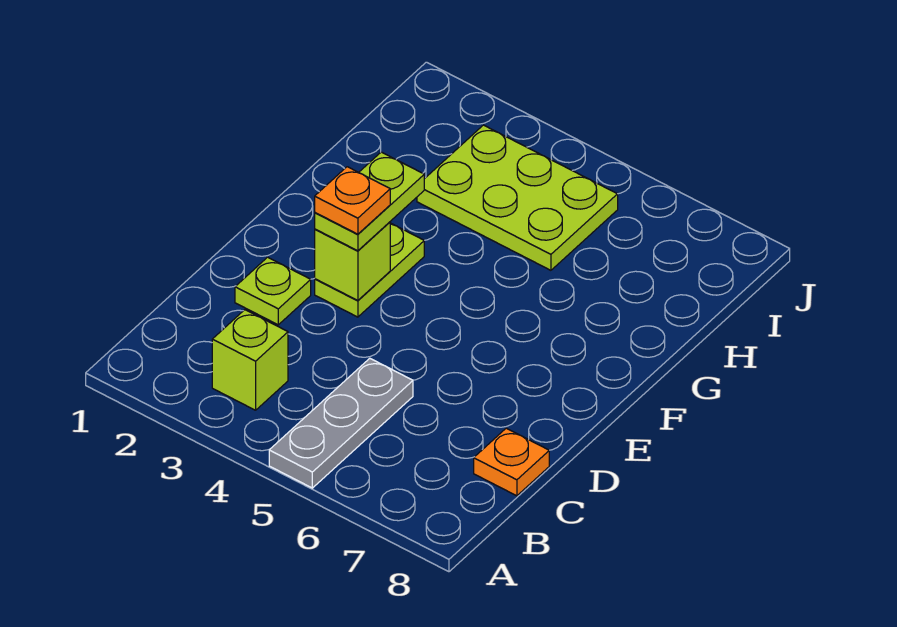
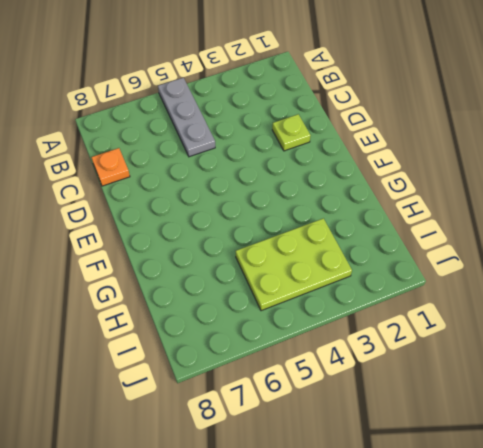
none -> lime 1x1 brick [212,310,288,410]
none -> lime 1x2 plate [315,223,424,317]

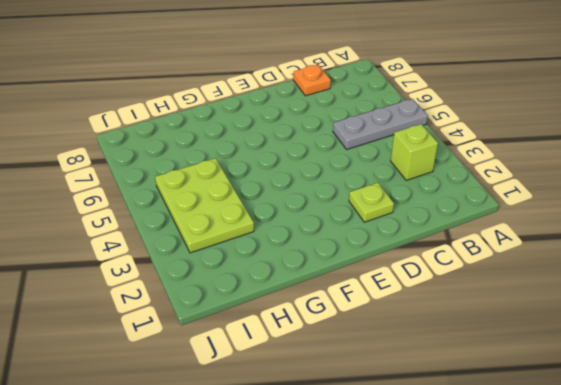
none -> lime 1x2 plate [315,223,424,317]
none -> lime 1x1 brick [315,222,390,300]

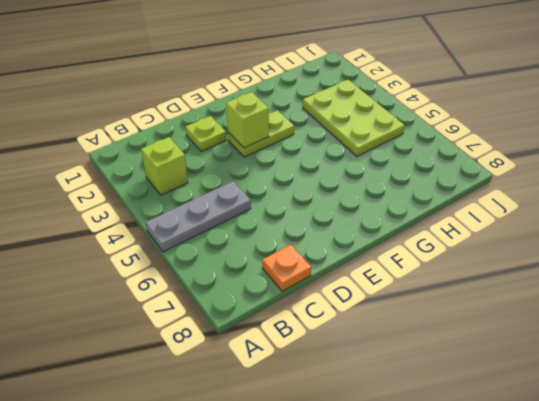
none -> lime 1x2 plate [315,152,424,251]
none -> orange 1x1 plate [315,167,390,234]

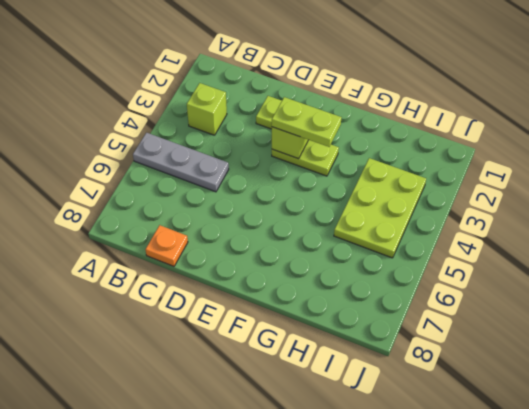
none -> orange 1x1 plate [315,167,390,234]

